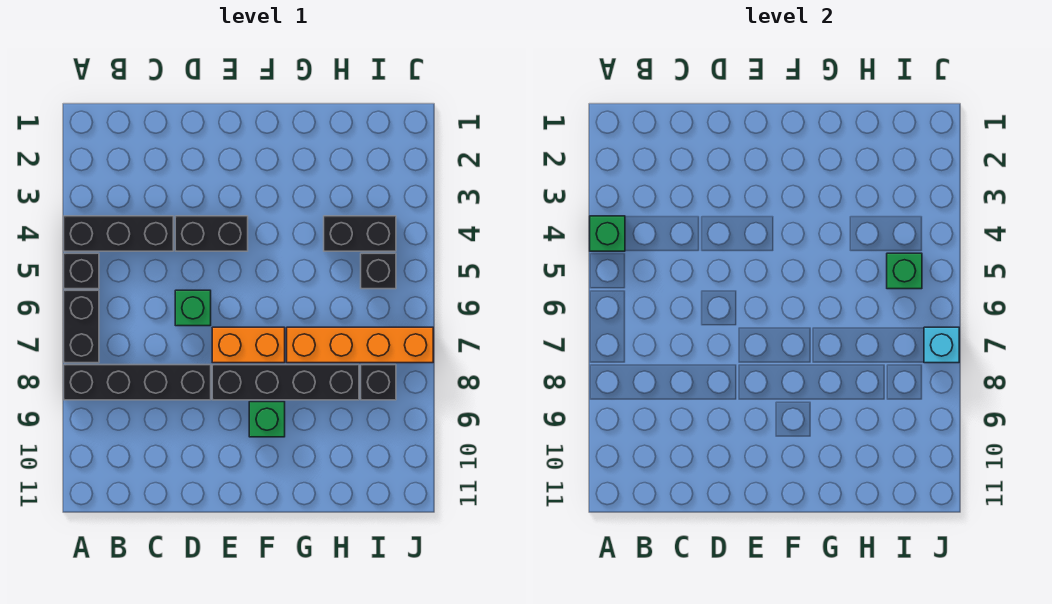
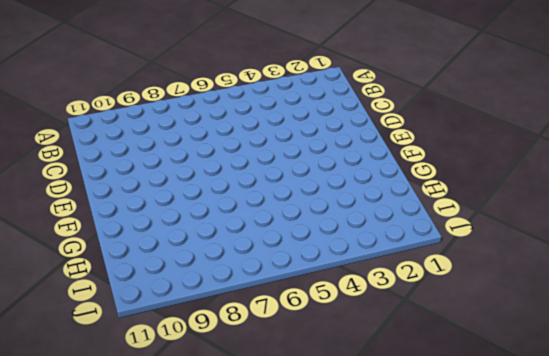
none -> black 1x3 brick [64,216,173,251]
none -> black 1x1 brick [64,253,99,289]
none -> black 1x2 brick [64,290,99,363]

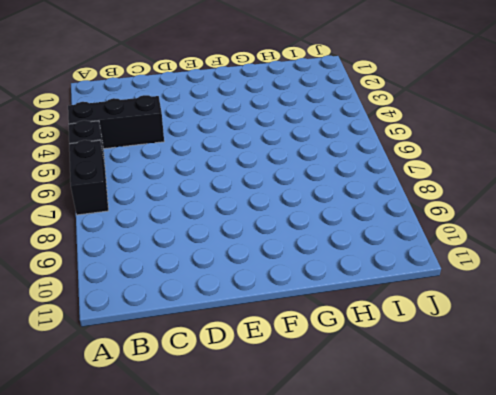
none -> black 1x4 brick [64,365,211,400]
none -> black 1x2 brick [175,216,248,251]
none -> green 1x1 brick [175,290,211,326]

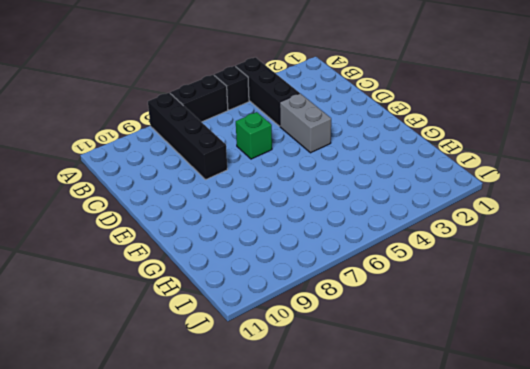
grey 1x2 brick [280,93,331,153] -> black 1x2 brick [175,216,248,251]
none -> orange 1x2 brick [212,327,285,363]
none -> black 1x4 brick [212,365,359,400]
none -> green 1x1 brick [249,402,285,437]

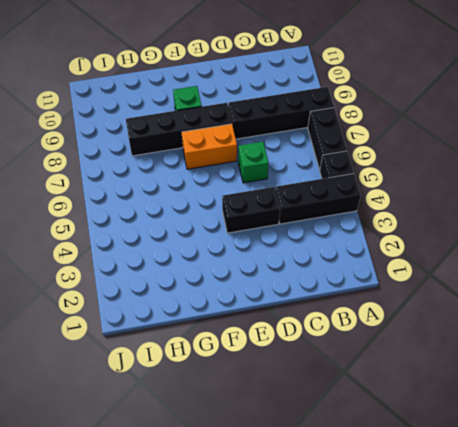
none -> orange 1x4 brick [287,327,433,363]
none -> black 1x2 brick [324,216,396,251]
none -> black 1x1 brick [361,253,396,289]

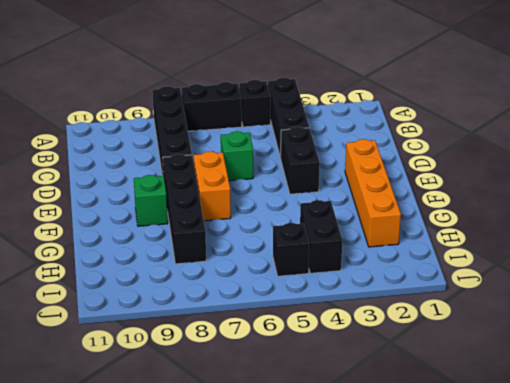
orange 1x4 brick [345,139,401,247] -> orange 1x4 brick moved to [287,327,433,363]
none -> black 1x1 brick [361,365,396,400]
none -> green 1x1 brick [590,216,625,251]
none -> green 1x1 brick [887,253,922,289]

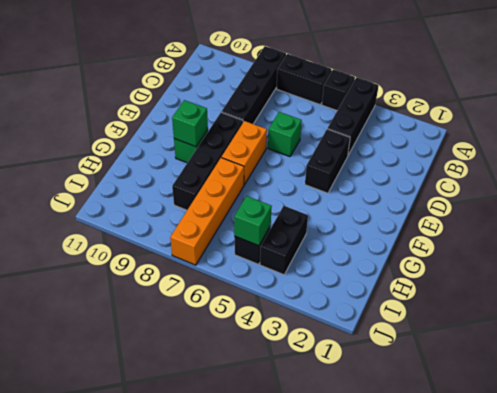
green 1x1 brick [172,100,208,147] -> green 1x1 brick moved to [590,216,625,251]
none -> black 1x1 brick [361,365,396,400]
none -> cyan 1x1 brick [924,327,959,363]

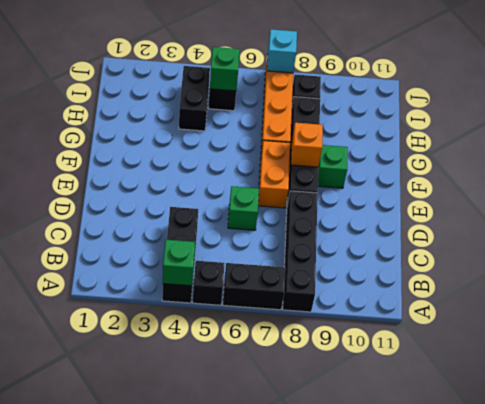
orange 1x1 brick [291,123,323,167] -> none
none -> black 1x2 brick [175,216,248,251]

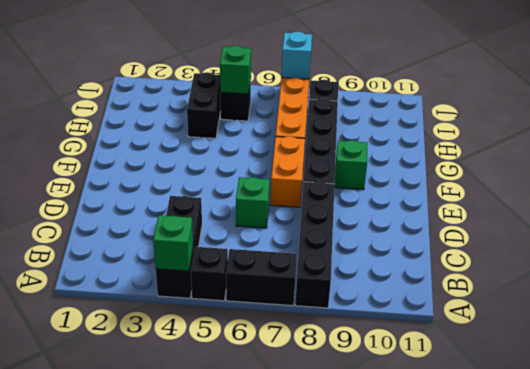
none -> black 1x2 brick [175,216,248,251]

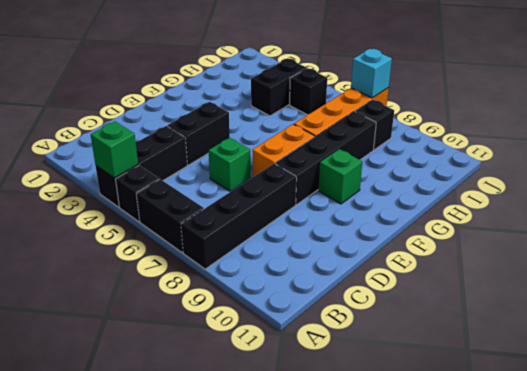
none -> green 1x1 brick [887,253,922,289]

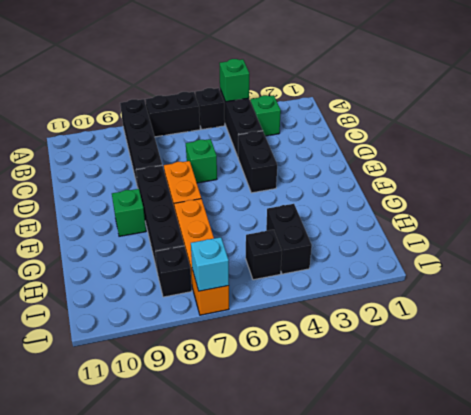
green 1x1 brick [251,95,281,136] -> green 1x1 brick moved to [887,253,922,289]

